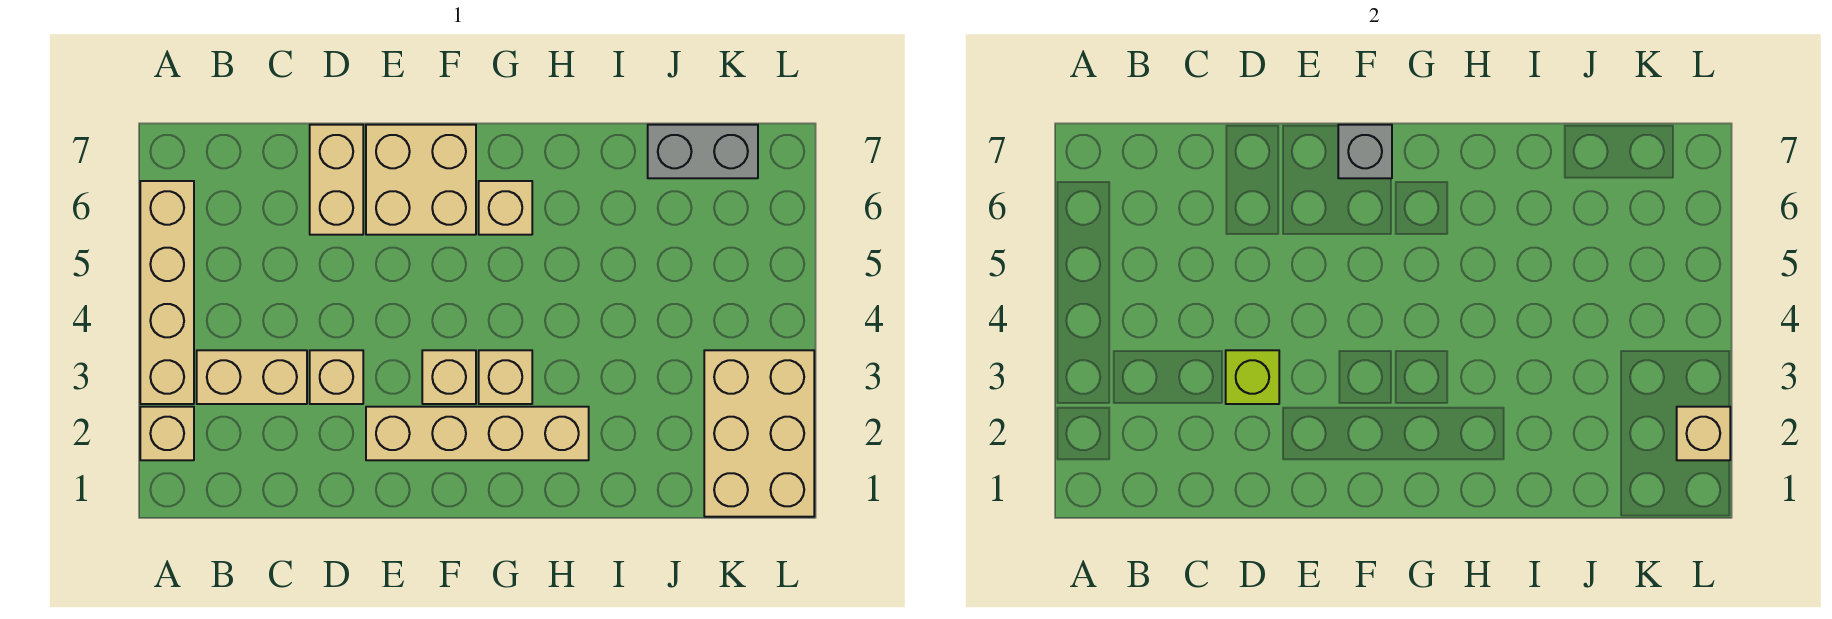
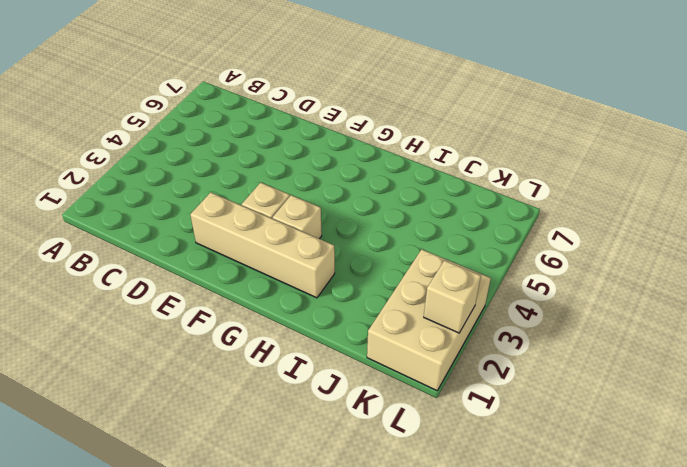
none -> tan 1x1 brick [140,407,194,460]
none -> tan 1x4 brick [140,181,194,404]
none -> tan 1x2 brick [197,350,307,404]

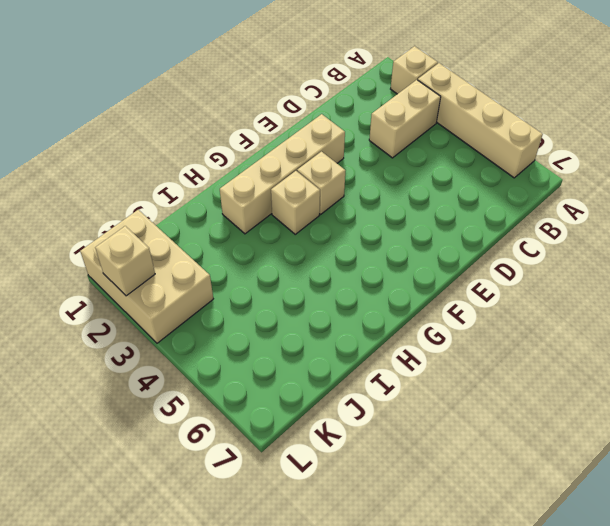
none -> tan 1x1 brick [310,350,363,404]
none -> tan 1x2 brick [310,125,363,235]
none -> tan 2x2 brick [366,125,476,235]

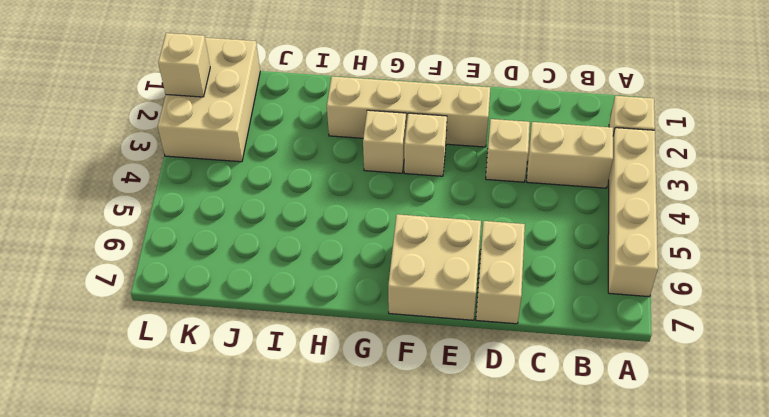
none -> tan 1x1 brick [479,181,532,235]
none -> grey 1x2 brick [648,125,758,178]
none -> lime 1x1 brick [1226,350,1279,404]

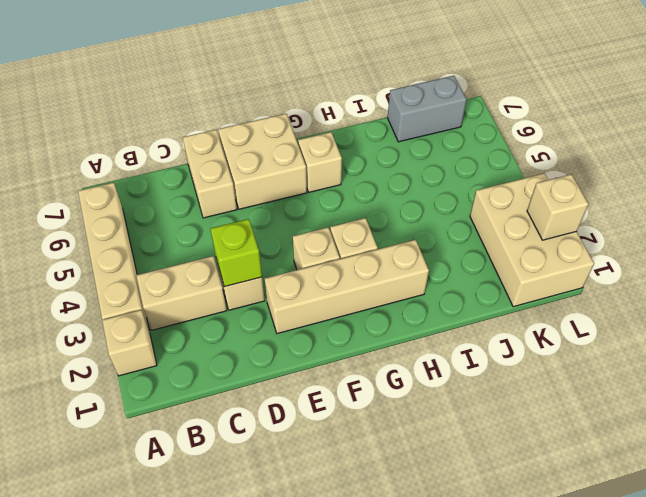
none -> grey 1x1 brick [1338,125,1392,178]

